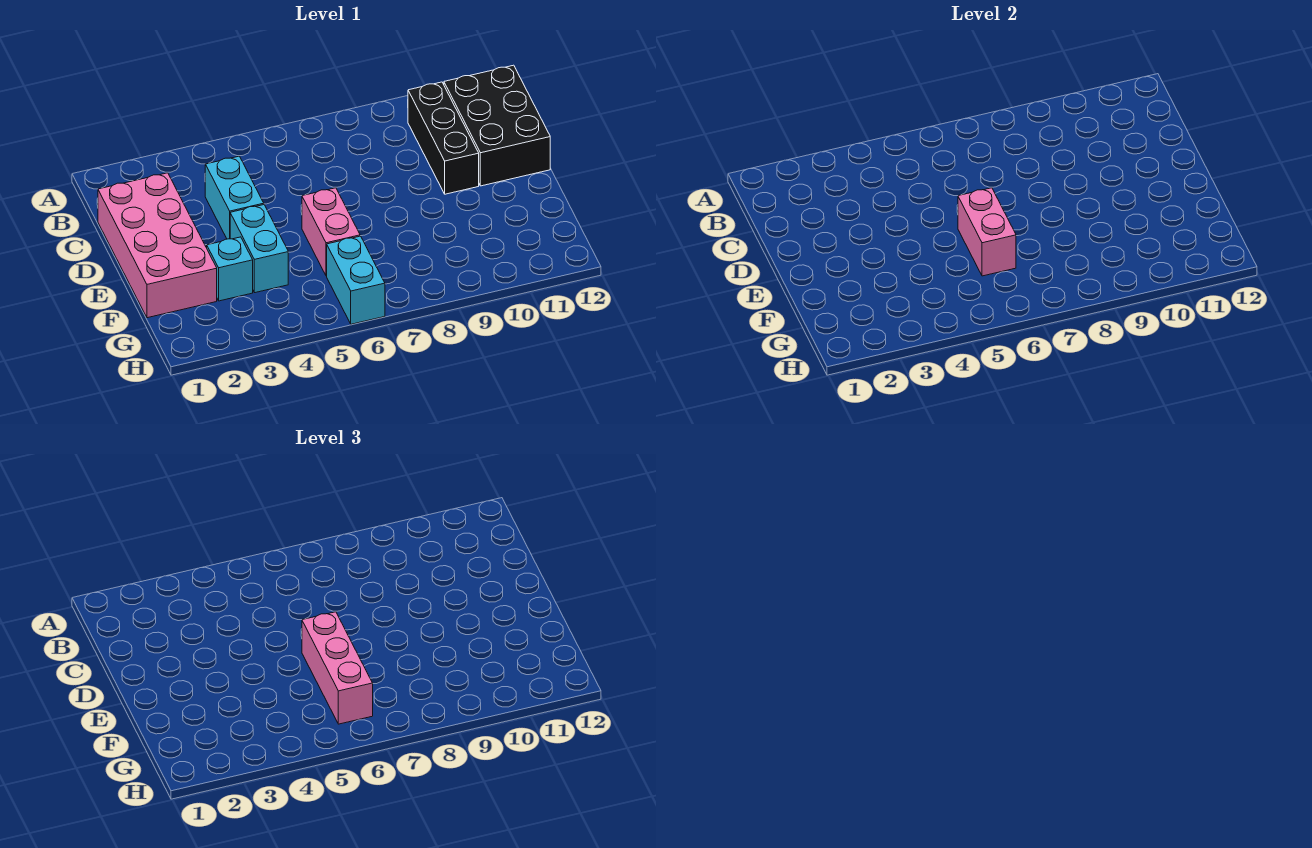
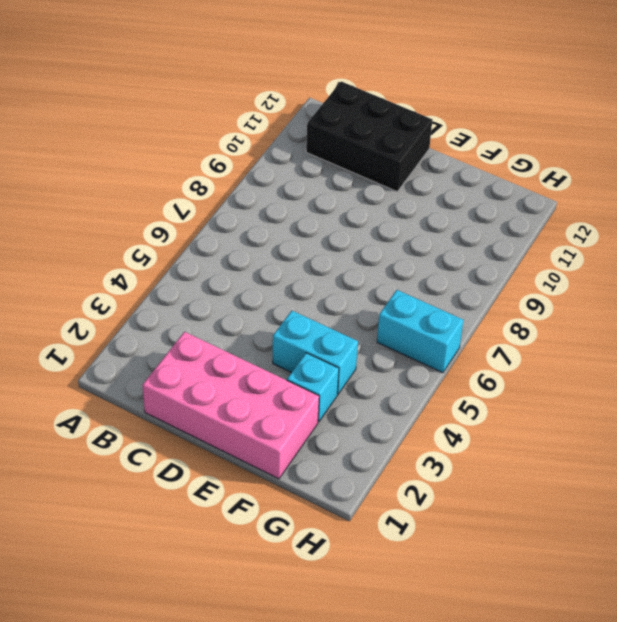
none -> black 1x3 brick [408,82,479,194]
none -> cyan 1x2 brick [205,156,264,239]

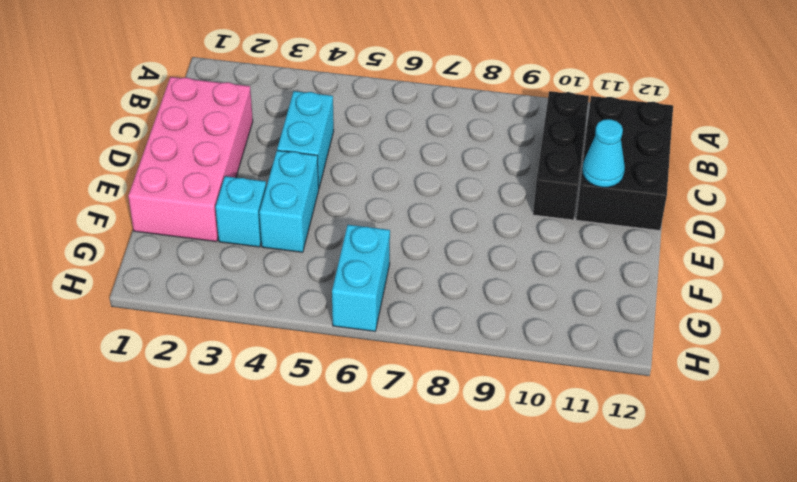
cyan 1x1 cone [582,119,625,187] -> none
none -> pink 1x2 brick [302,188,360,276]
none -> pink 1x2 brick [958,188,1016,276]

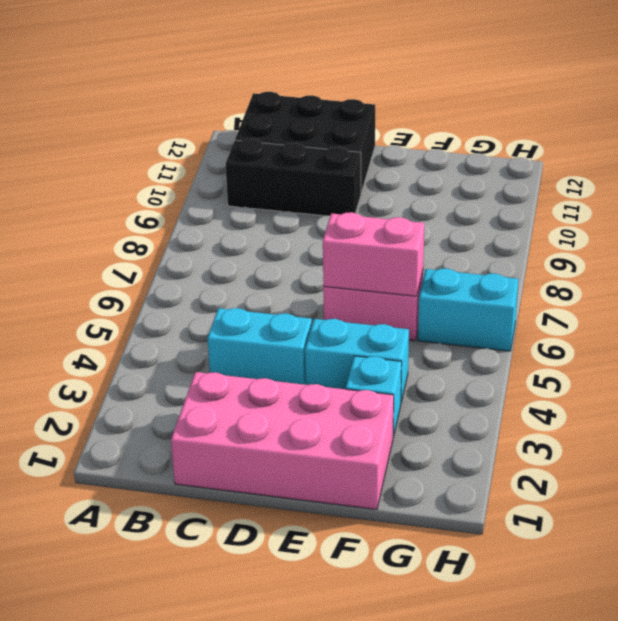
none -> pink 1x3 brick [302,612,373,724]

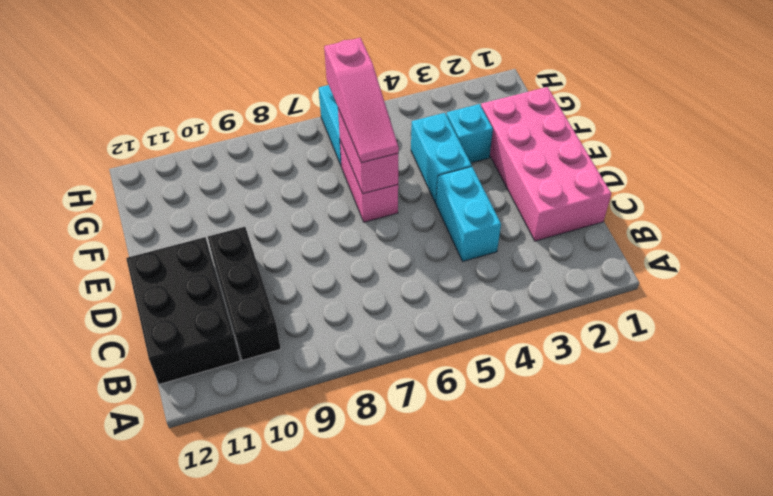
pink 1x3 slope [324,38,399,163] -> pink 1x3 brick [302,612,373,724]

